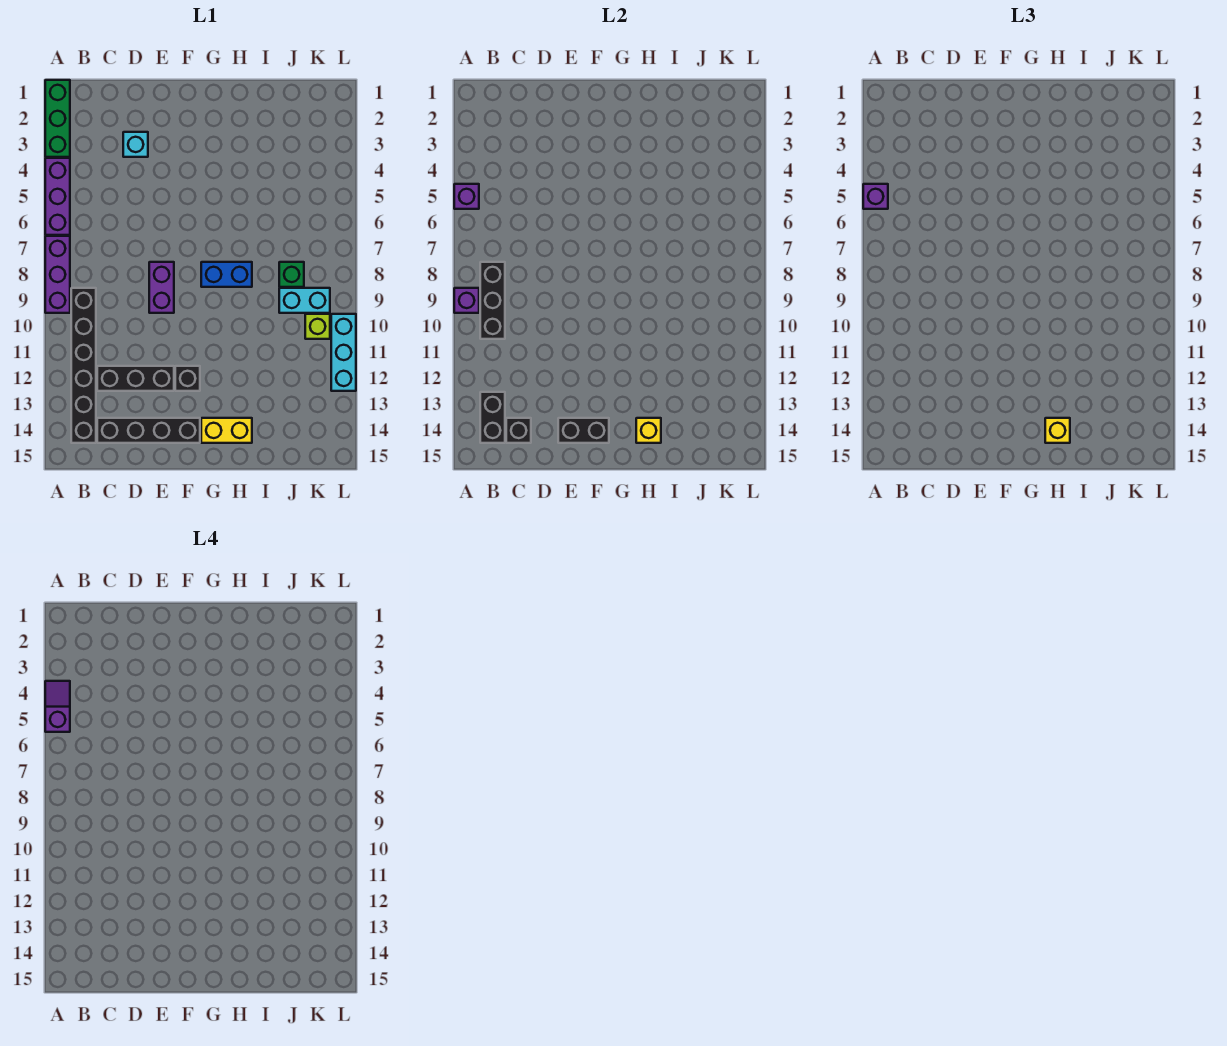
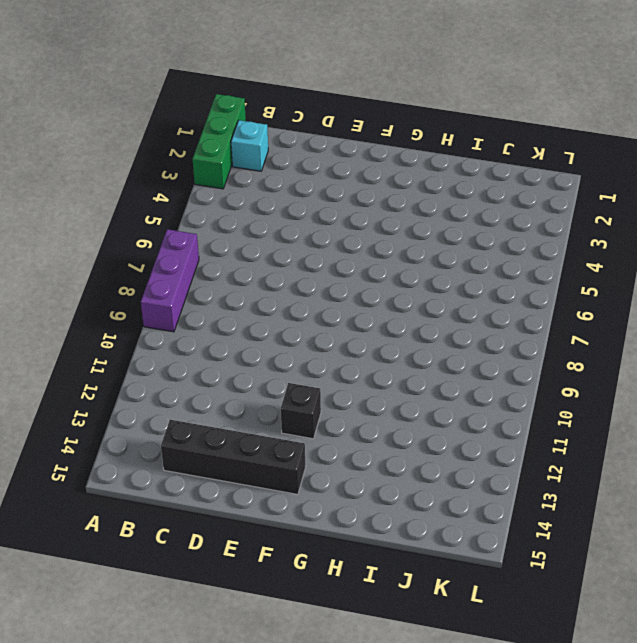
cyan 1x1 brick [231,120,268,171] -> cyan 1x1 brick moved to [123,132,148,157]
none -> purple 1x3 brick [45,158,70,235]
none -> black 1x6 brick [71,288,96,443]
none -> black 1x3 brick [97,366,174,391]

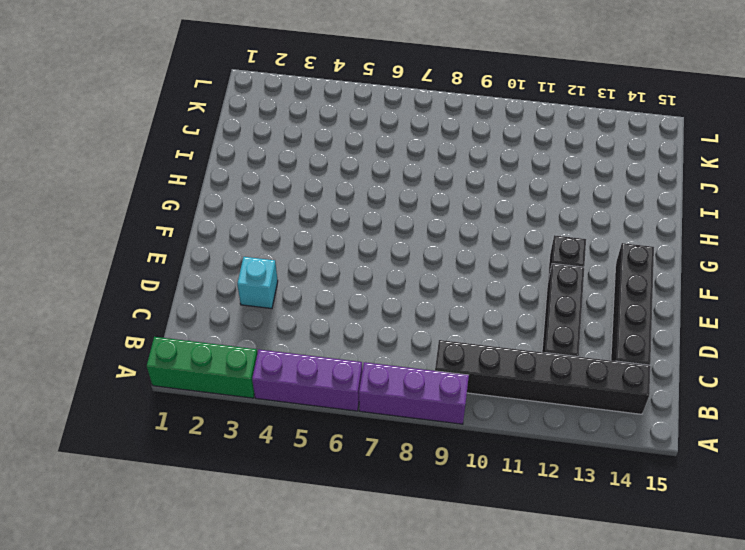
none -> purple 1x2 brick [149,262,174,313]
none -> blue 1x2 brick [201,262,252,287]
none -> yellow 1x2 brick [201,418,252,443]

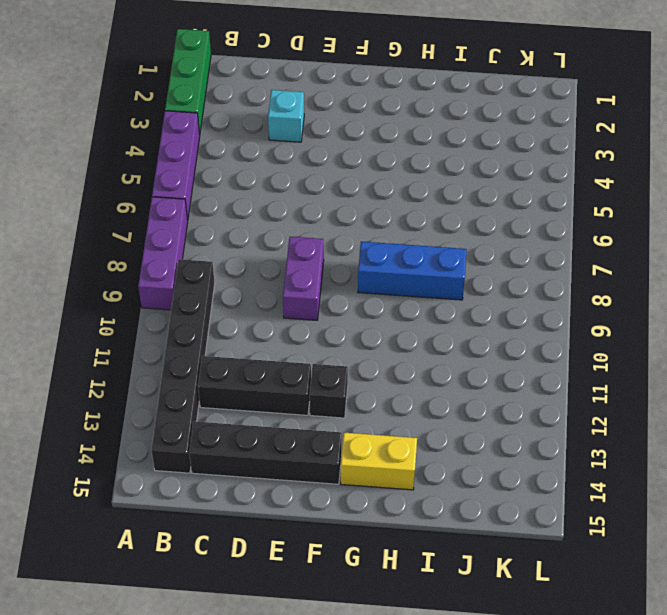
blue 1x3 brick [358,242,467,300] -> blue 1x2 brick [201,262,252,287]
none -> green 1x1 brick [279,262,304,287]
none -> cyan 1x2 brick [279,288,330,313]
none -> lime 1x1 brick [305,314,330,339]

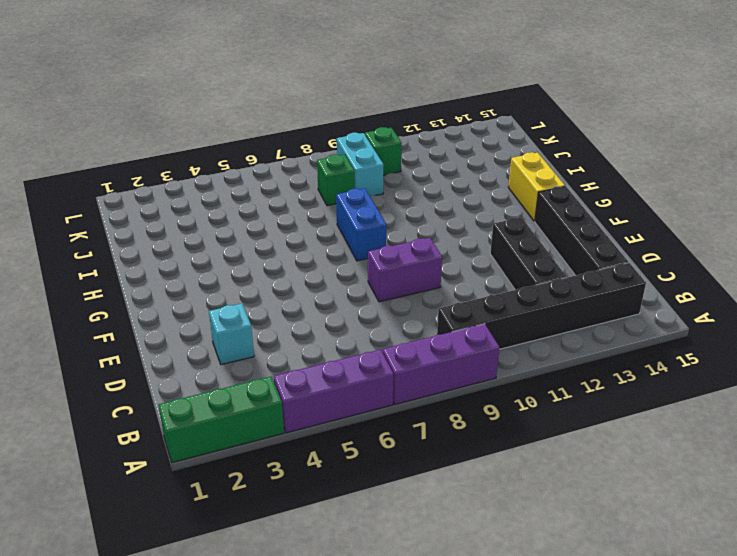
green 1x1 brick [365,127,402,175] -> lime 1x1 brick [305,314,330,339]
none -> black 1x1 brick [175,366,200,391]
none -> cyan 1x3 brick [331,314,356,391]
none -> purple 1x1 brick [454,184,479,209]

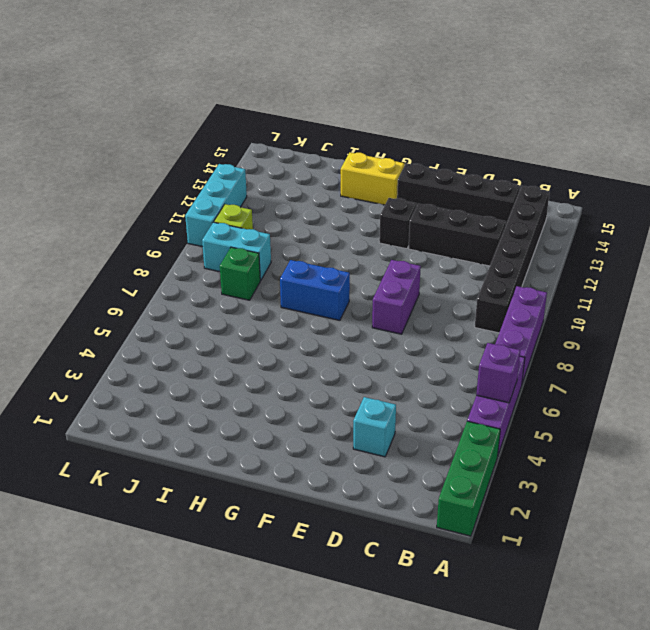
none -> purple 1x1 brick [454,288,479,313]
none -> black 1x3 brick [480,262,505,339]
none -> black 1x2 brick [480,392,505,443]

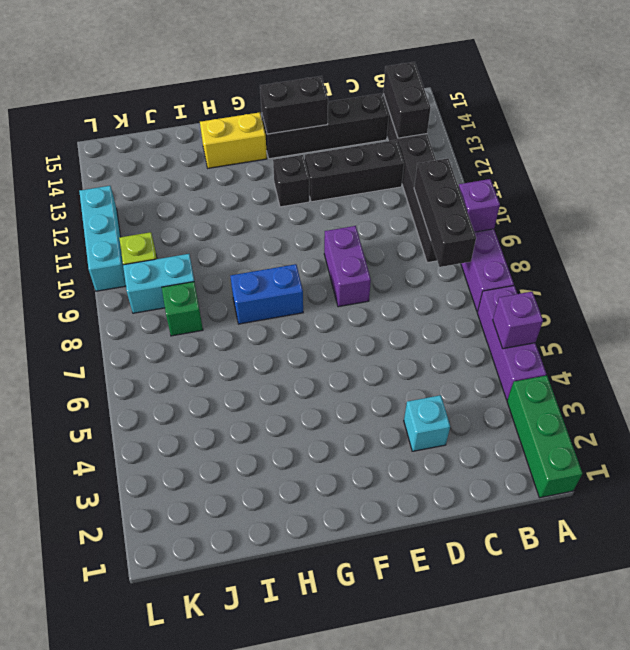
none -> black 1x1 brick [506,418,531,443]
none -> yellow 1x1 brick [636,418,661,443]
none -> purple 1x1 brick [863,184,888,209]

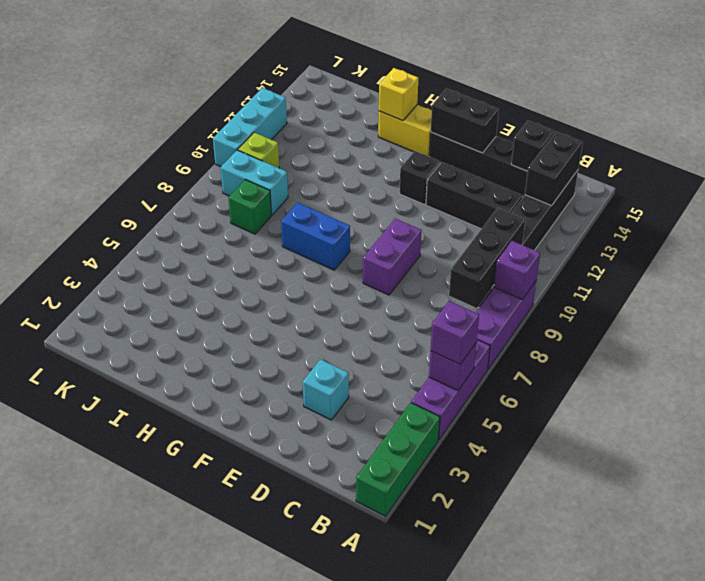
none -> yellow 1x1 brick [1045,418,1070,443]
none -> purple 1x2 slope [45,681,70,732]

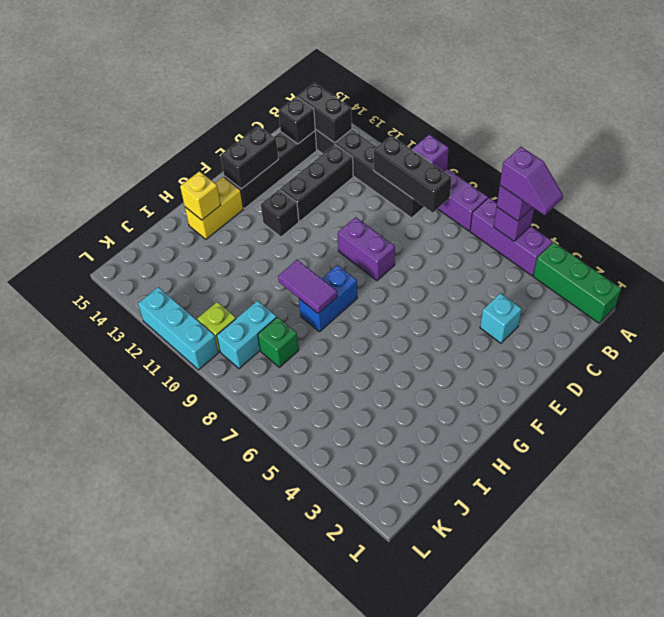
purple 1x2 tile [278,260,337,314] -> none
none -> yellow 1x1 brick [1045,418,1070,443]

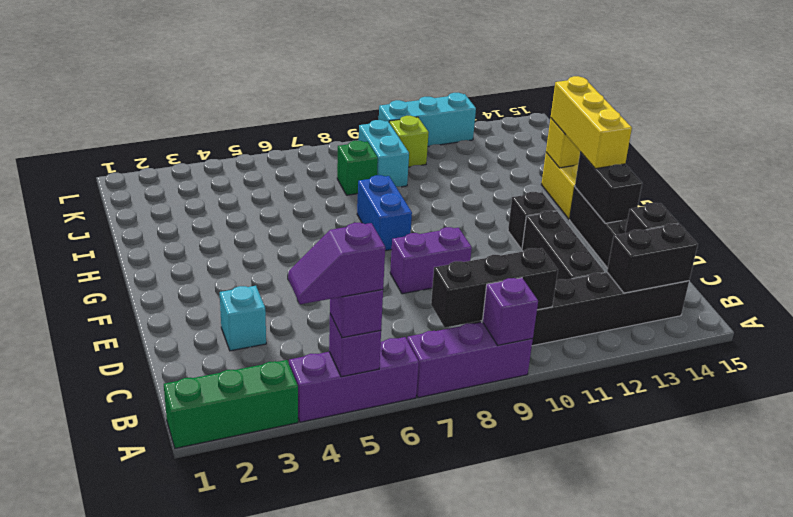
yellow 1x3 brick [551,76,632,169] -> yellow 1x1 brick [1045,418,1070,443]

